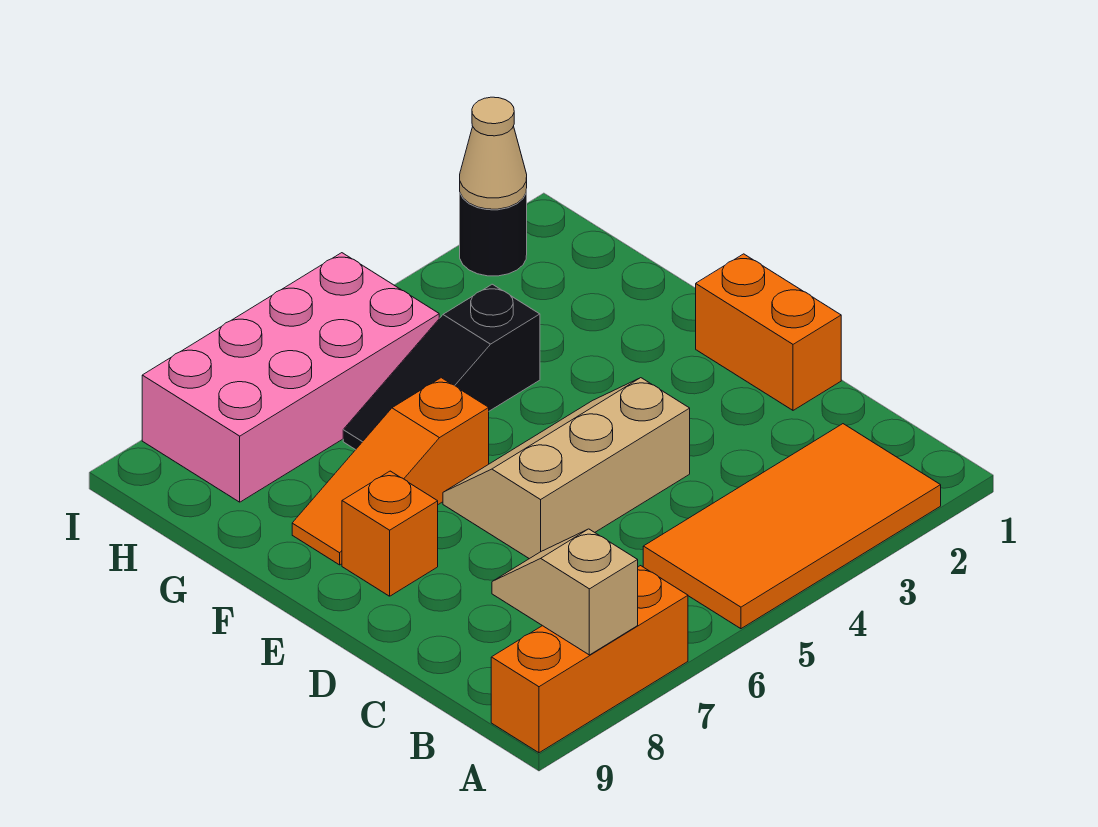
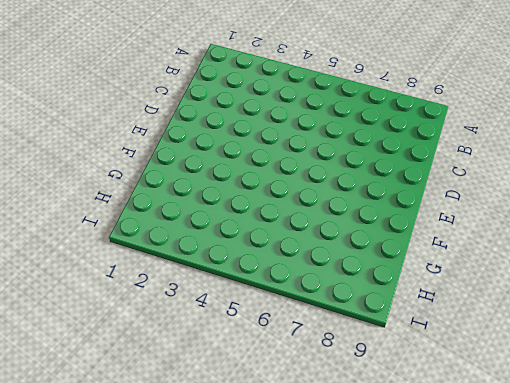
none -> orange 2x4 tile [643,424,941,629]
none -> orange 1x3 brick [491,566,688,753]

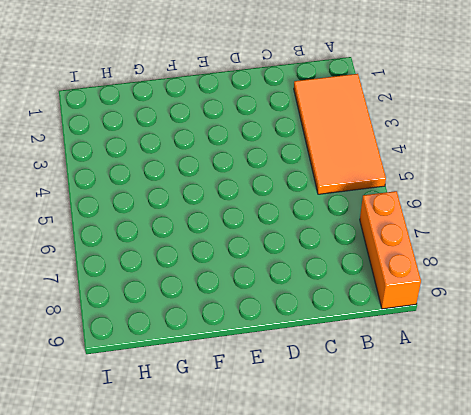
none -> orange 1x2 brick [696,254,841,410]
none -> tan 2x3 slope [443,378,690,559]

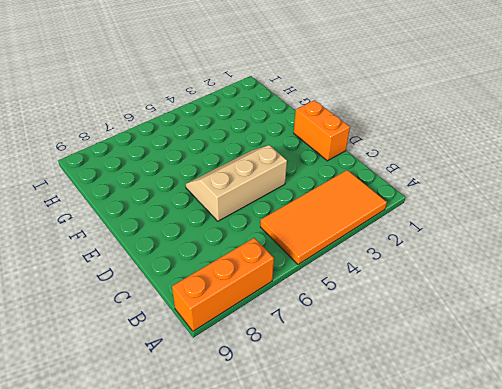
none -> orange 1x1 brick [342,471,438,596]
none -> orange 1x3 slope [292,378,489,565]

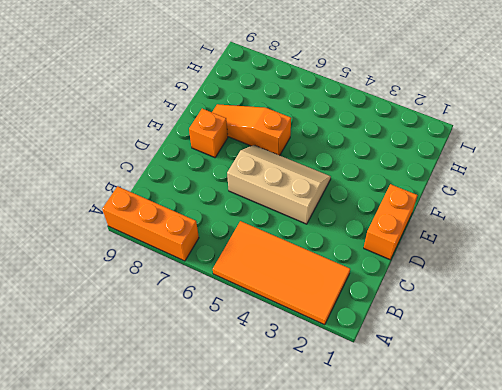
none -> black 1x3 slope [343,284,540,450]
none -> pink 2x4 brick [142,253,439,502]

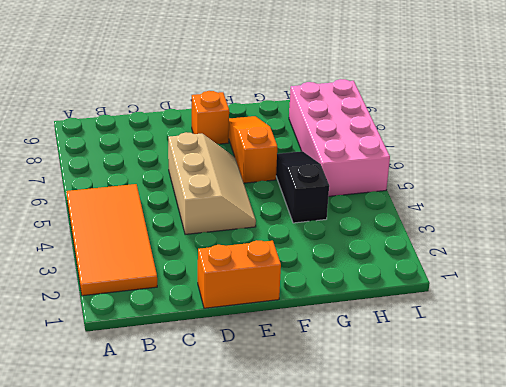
none -> orange 1x3 brick [491,566,688,753]
none -> black 1x1 round brick [460,190,527,276]

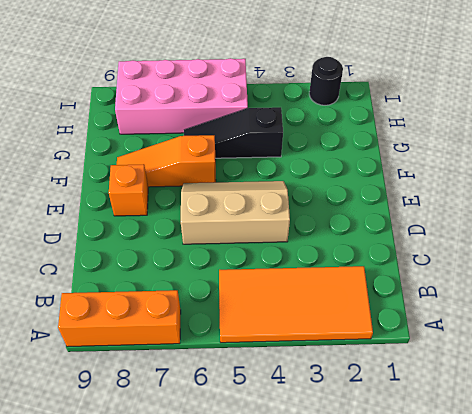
none -> orange 1x2 brick [696,254,841,410]
none -> tan 1x2 slope [492,529,638,655]

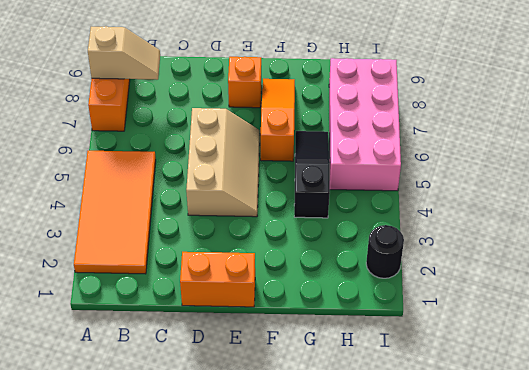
none -> tan 1x1 cone [460,97,527,209]

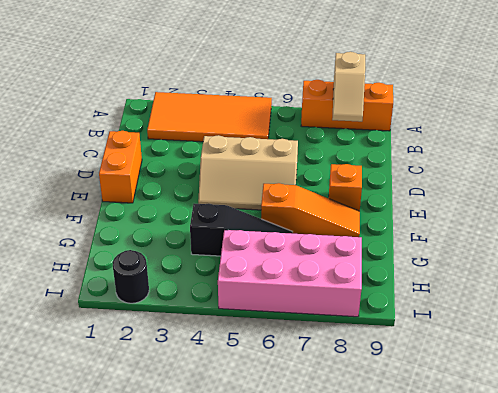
none -> tan 1x1 cone [460,97,527,209]

